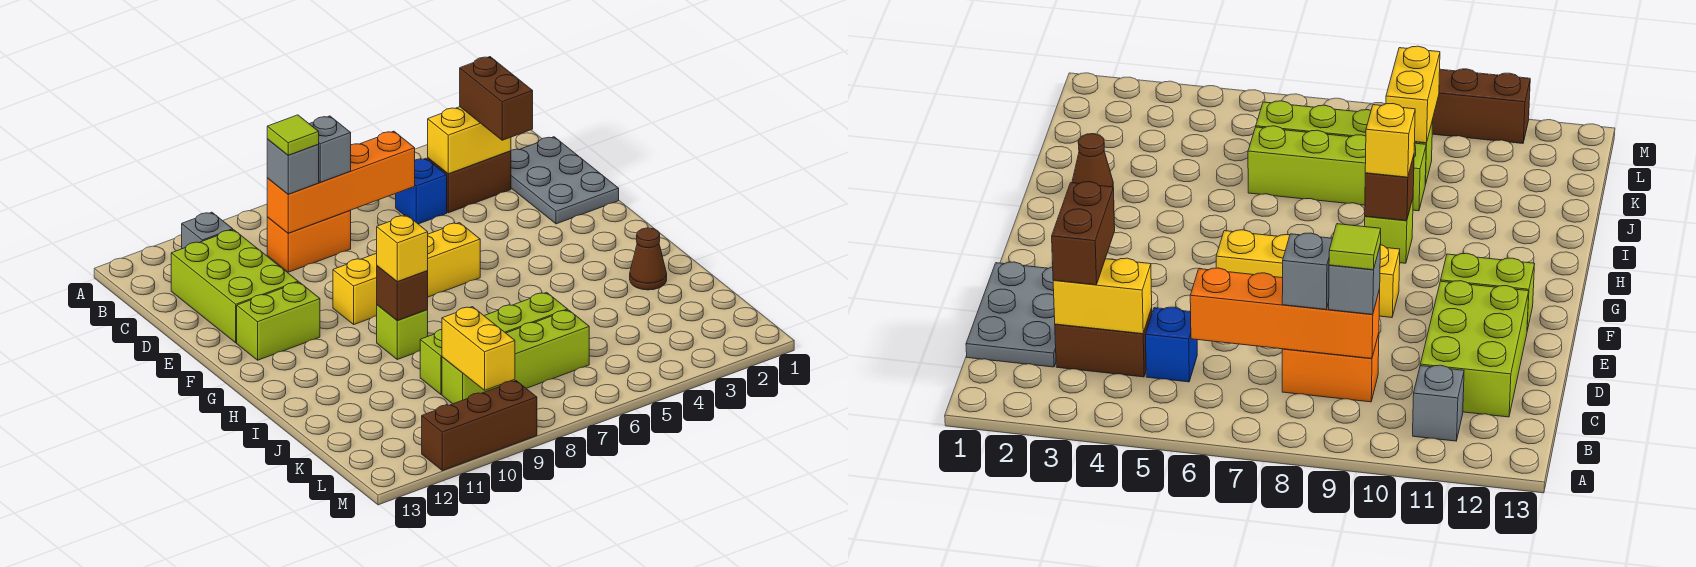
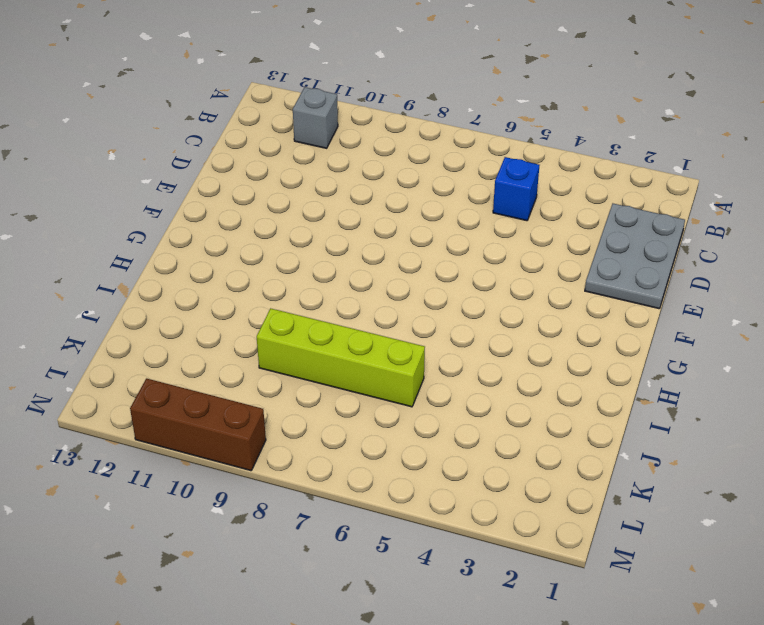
none -> brown 1x2 brick [428,151,511,213]
none -> orange 1x2 brick [267,211,351,272]
none -> lime 2x3 brick [171,230,298,343]

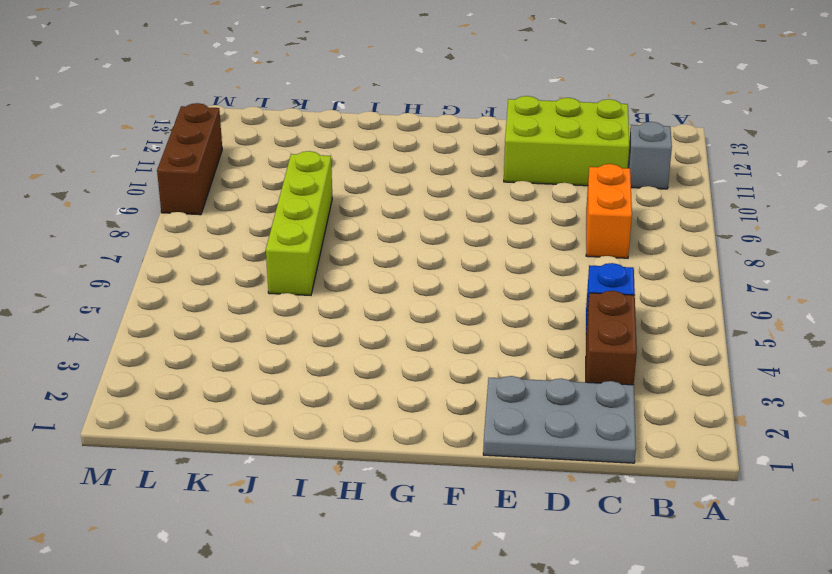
none -> yellow 1x4 brick [333,223,480,324]
none -> lime 1x2 brick [237,282,320,360]
none -> lime 1x1 brick [377,305,428,359]

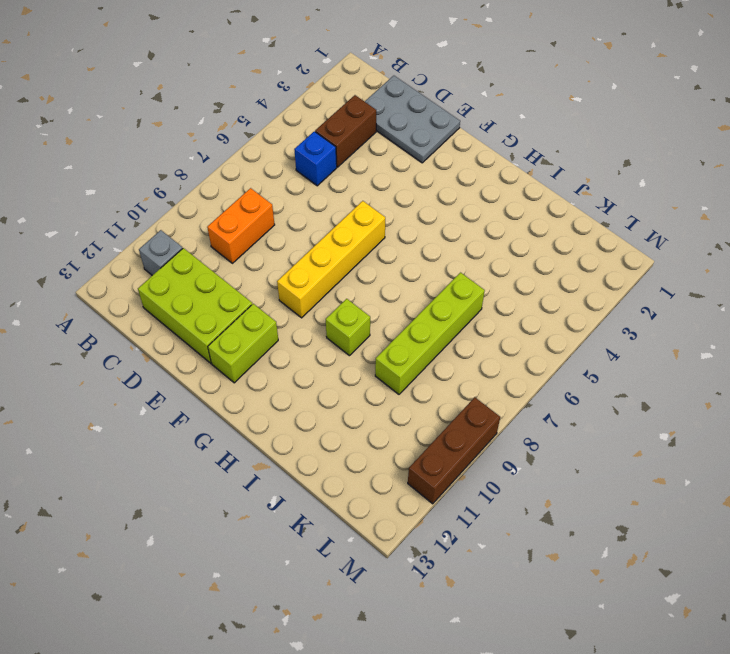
none -> brown 1x1 cone [630,228,667,290]
none -> lime 1x4 brick [442,310,589,404]
none -> yellow 1x2 brick [428,107,511,174]

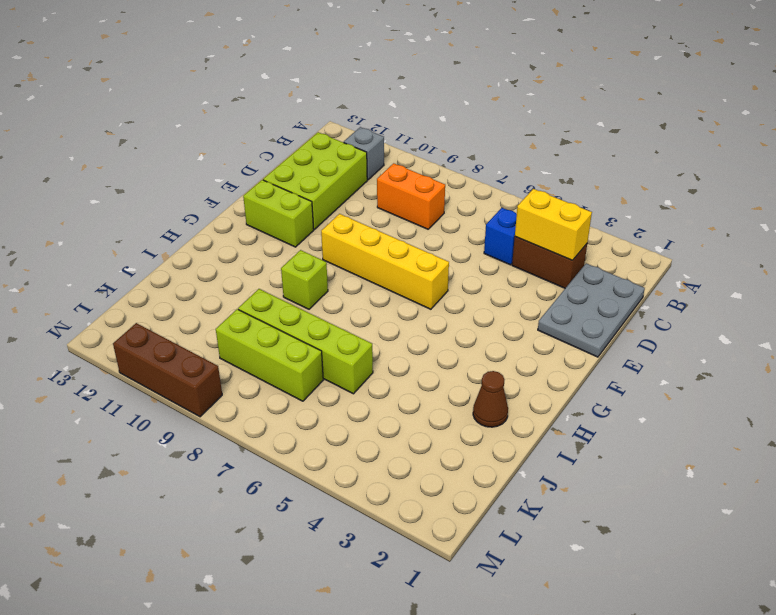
lime 1x3 brick [216,309,323,401] -> lime 1x4 brick [442,310,589,404]
none -> orange 1x4 brick [267,131,415,233]
none -> brown 1x1 brick [377,266,428,321]
none -> yellow 1x2 brick [442,307,515,390]

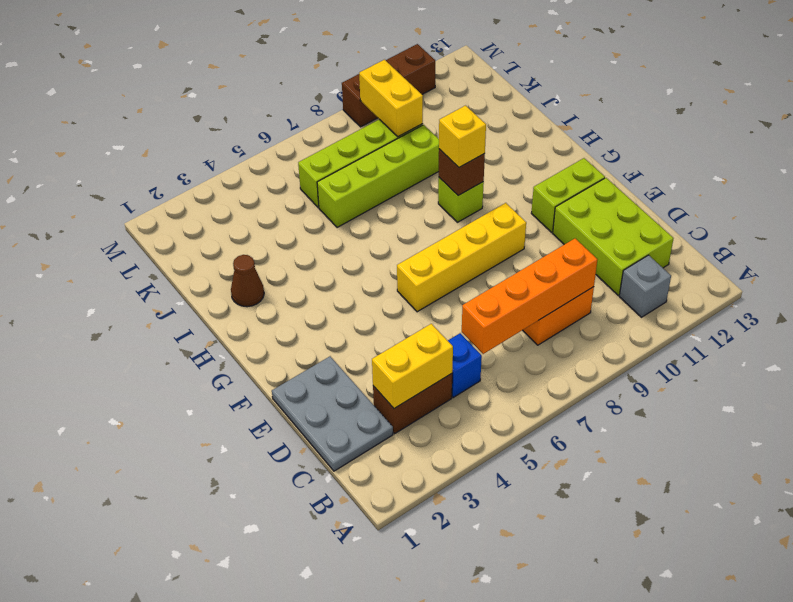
none -> brown 1x2 brick [460,57,533,140]
none -> grey 1x1 brick [310,116,351,182]
none -> grey 1x1 brick [267,139,319,194]

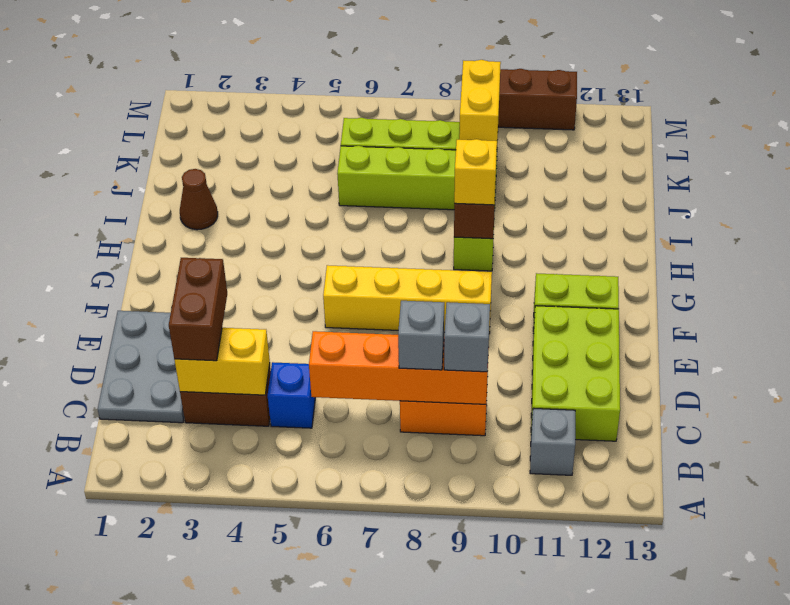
none -> lime 1x1 tile [267,115,319,155]

